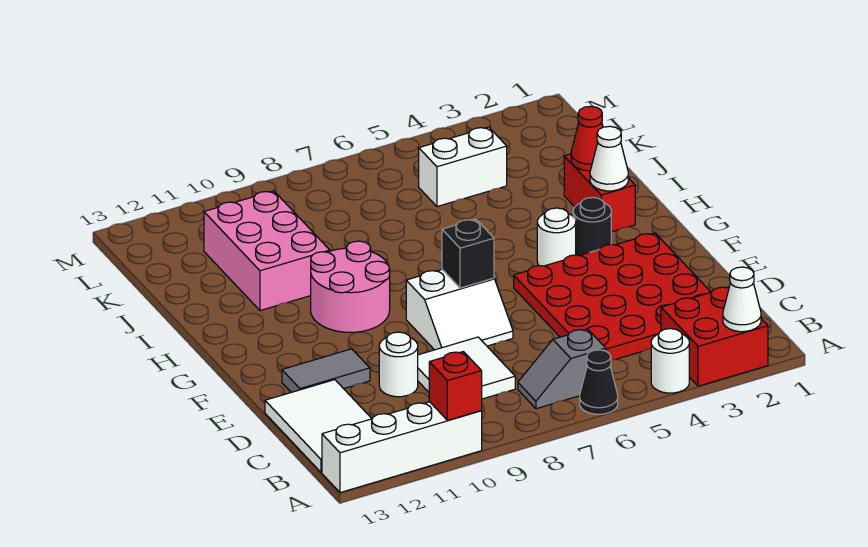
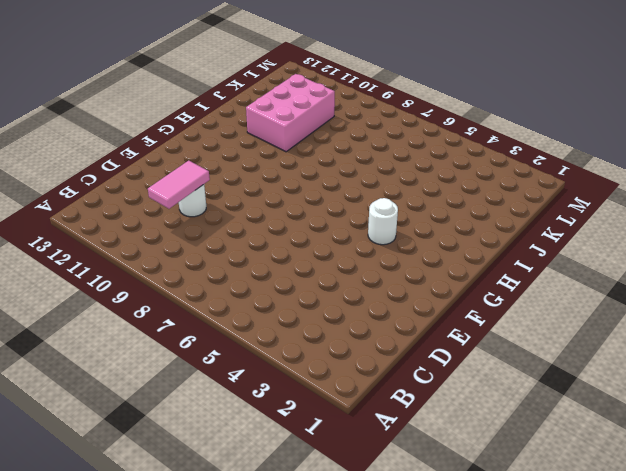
pink 1x2 tile [148,161,210,209] -> none
none -> red 2x2 brick [661,287,768,386]
none -> white 1x1 round brick [651,329,689,393]
none -> black 1x1 cone [580,350,618,414]

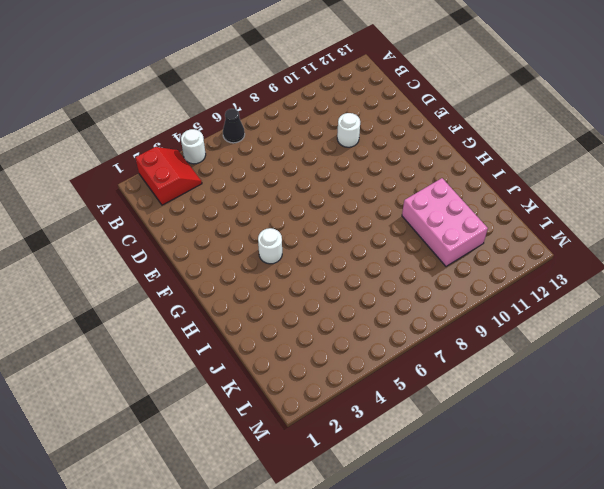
red 2x2 slope [135,147,202,205] -> red 2x2 brick [661,287,768,386]
none -> white 1x4 brick [322,402,482,493]
none -> grey 1x2 slope [518,329,606,409]
none -> white 2x3 tile [265,380,372,472]

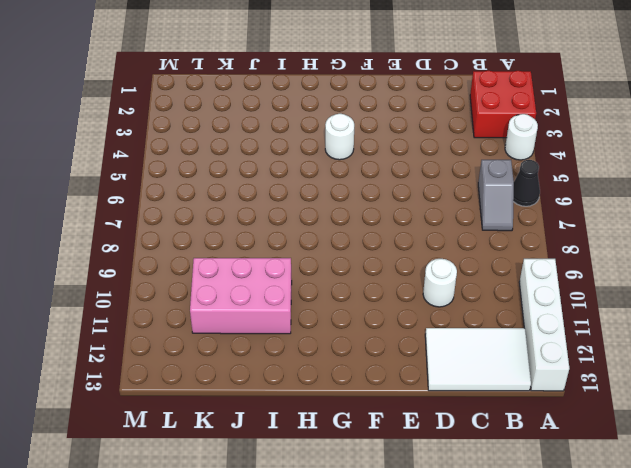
none -> red 4x4 plate [514,233,711,360]
none -> white 2x2 tile [418,337,515,399]
none -> white 2x2 slope [406,270,513,350]

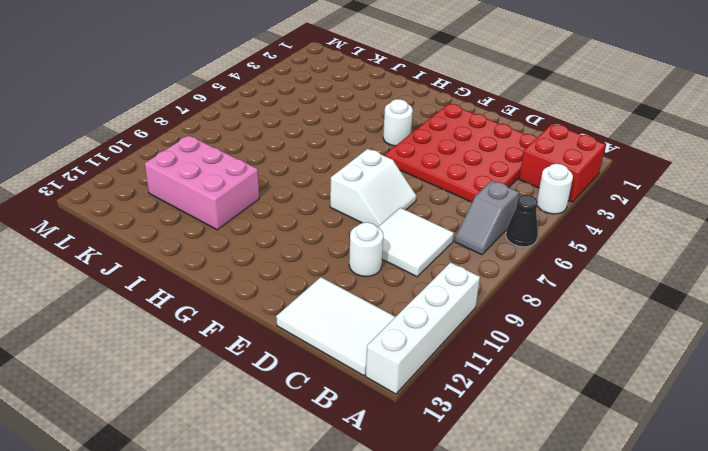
none -> grey 1x2 tile [282,349,370,392]
none -> black 1x1 round brick [573,197,611,256]
none -> pink 2x2 round brick [311,241,390,332]

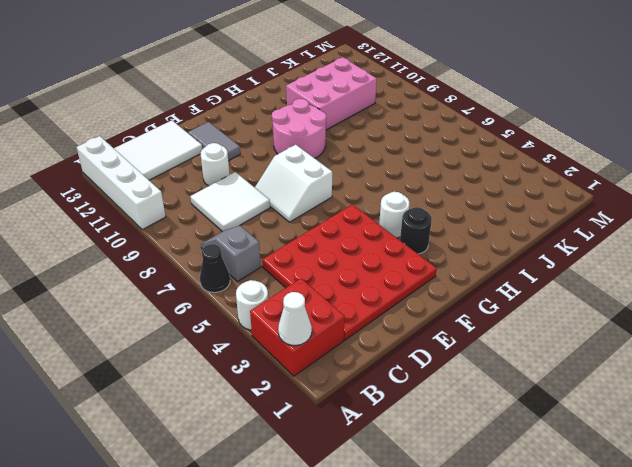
none -> red 1x2 brick [564,154,635,232]
none -> white 1x2 brick [419,127,507,207]
none -> red 1x1 brick [429,352,482,420]

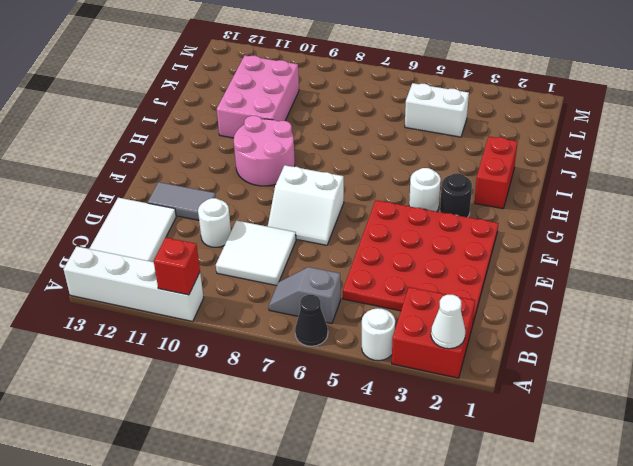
none -> black 1x1 brick [442,219,494,288]
none -> white 1x1 cone [590,126,628,191]
none -> red 1x1 cone [571,106,603,171]

